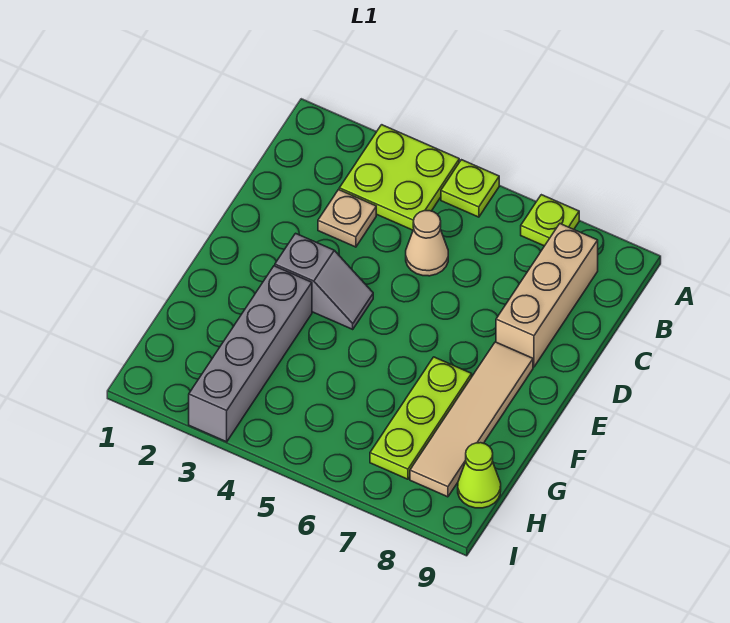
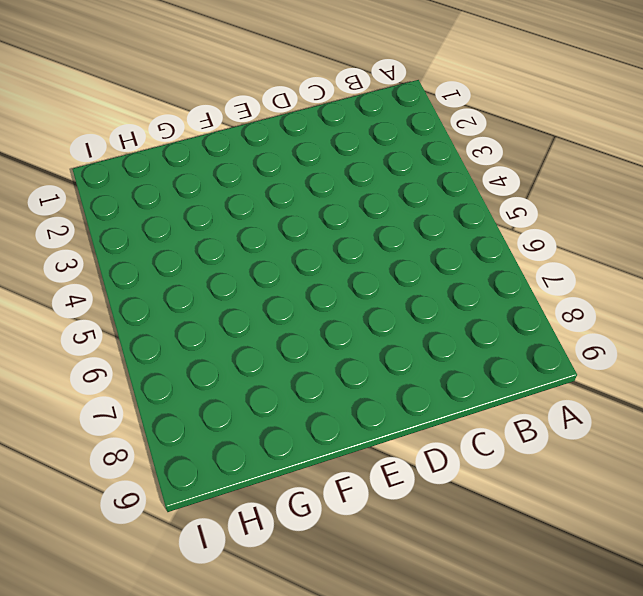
none -> lime 2x2 plate [339,125,459,230]
none -> lime 1x1 plate [441,160,499,217]

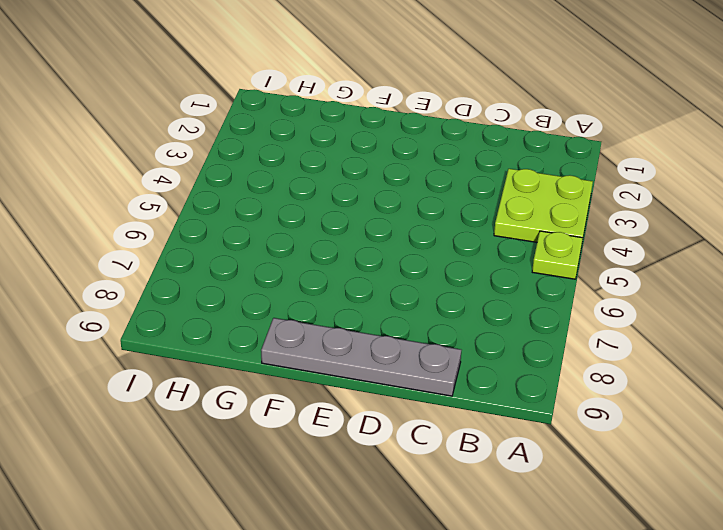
grey 1x4 plate [261,318,461,396] -> none
none -> lime 1x1 plate [521,195,579,246]
none -> tan 1x3 brick [496,224,598,367]

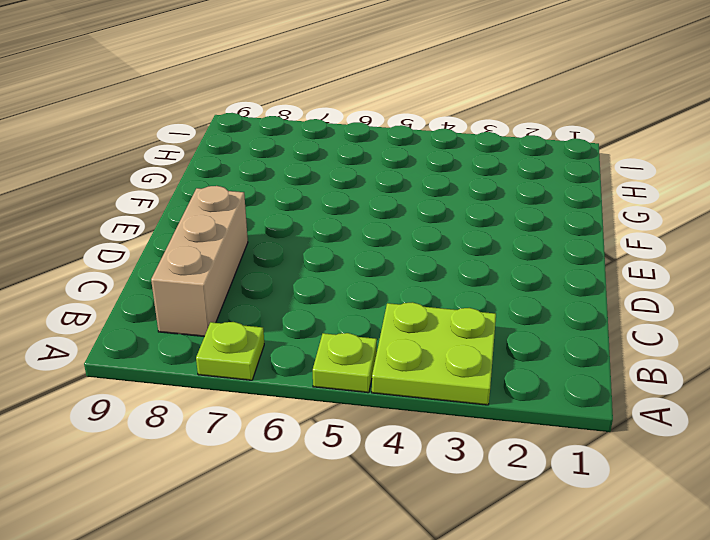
none -> tan 1x1 plate [318,190,376,247]
none -> tan 1x1 cone [406,211,448,276]

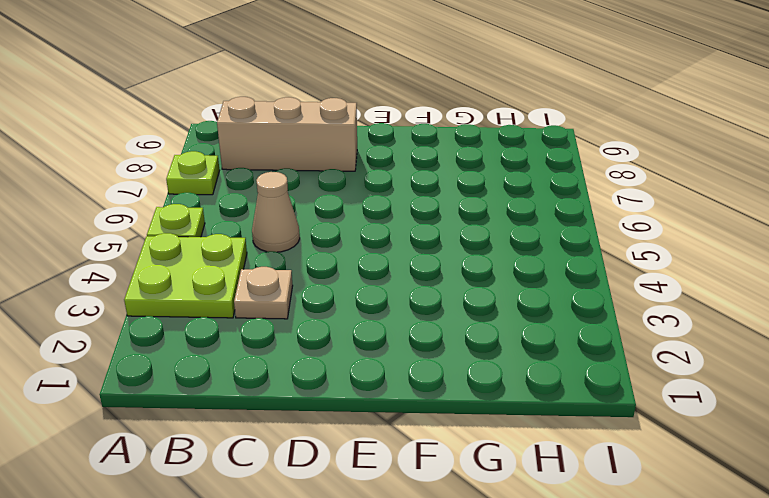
none -> grey 1x2 slope [275,233,373,329]
none -> tan 1x4 tile [410,342,533,497]

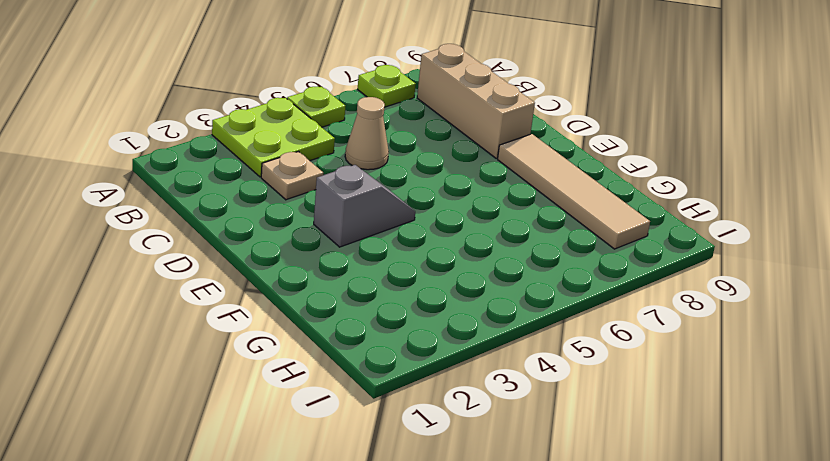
none -> grey 1x4 brick [189,266,312,442]
none -> lime 1x3 plate [370,357,472,479]

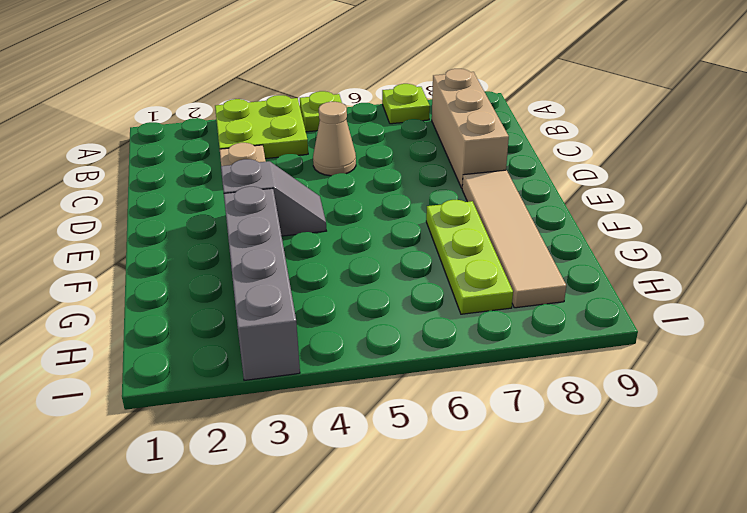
none -> lime 1x1 cone [458,443,501,508]

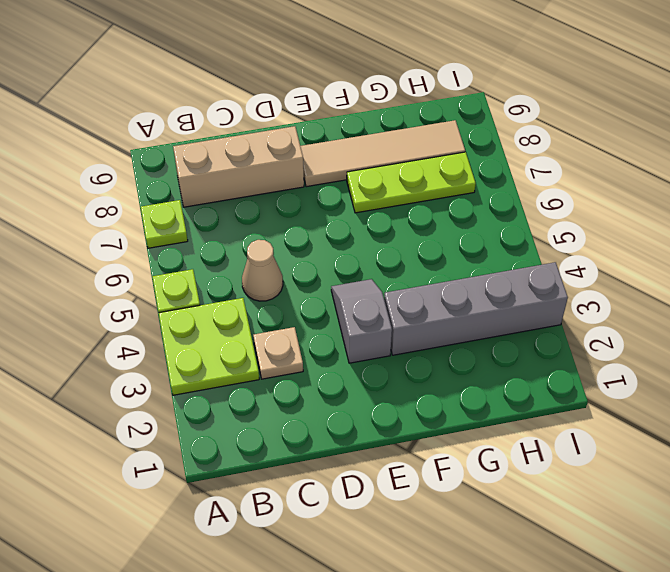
none -> lime 1x1 cone [458,443,501,508]

